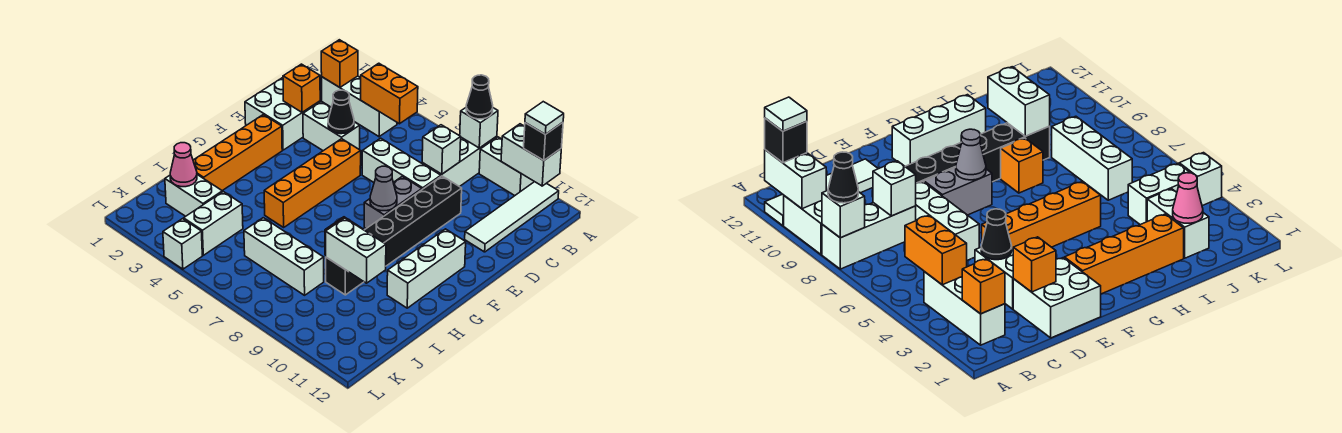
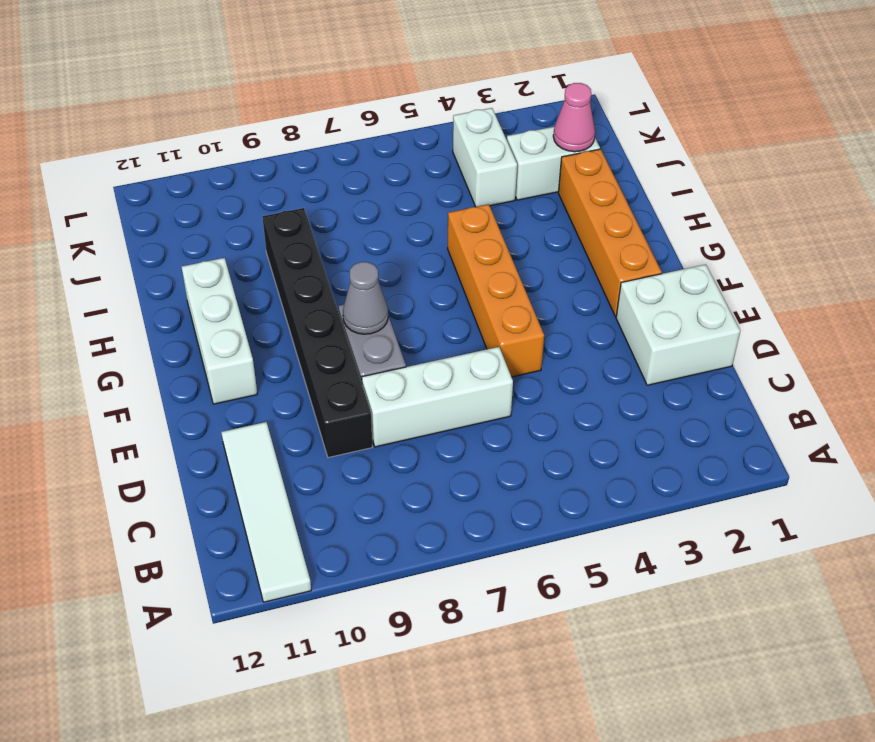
none -> white 1x3 brick [422,136,497,187]
none -> white 1x2 brick [479,137,534,196]
none -> white 1x3 brick [322,76,397,137]
none -> white 1x2 brick [303,102,360,151]

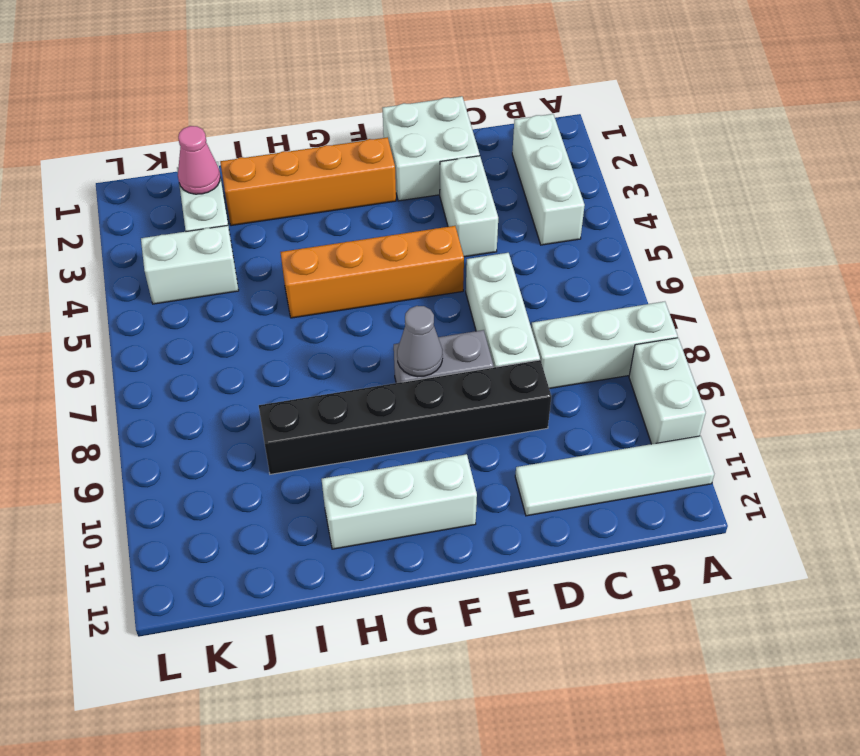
none -> orange 1x1 brick [1001,138,1043,193]
none -> white 1x3 brick [244,218,324,295]
none -> white 1x1 brick [163,219,202,269]
none -> white 1x1 brick [460,108,498,148]

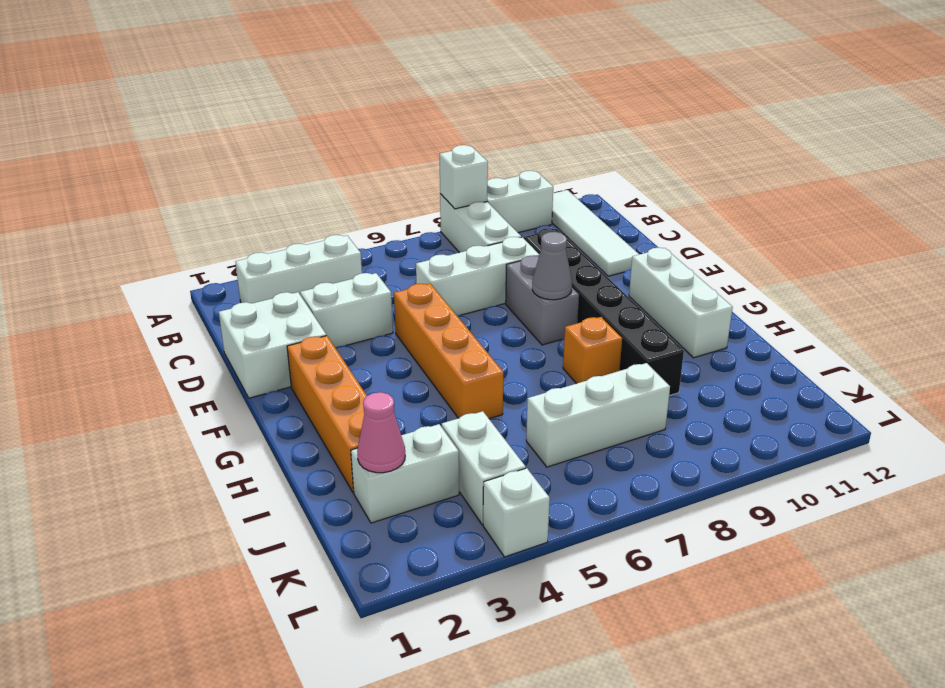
none -> white 1x2 brick [501,124,561,186]
none -> orange 1x1 brick [321,40,358,87]
none -> orange 1x2 brick [361,63,418,124]
none -> white 1x1 brick [422,125,461,174]

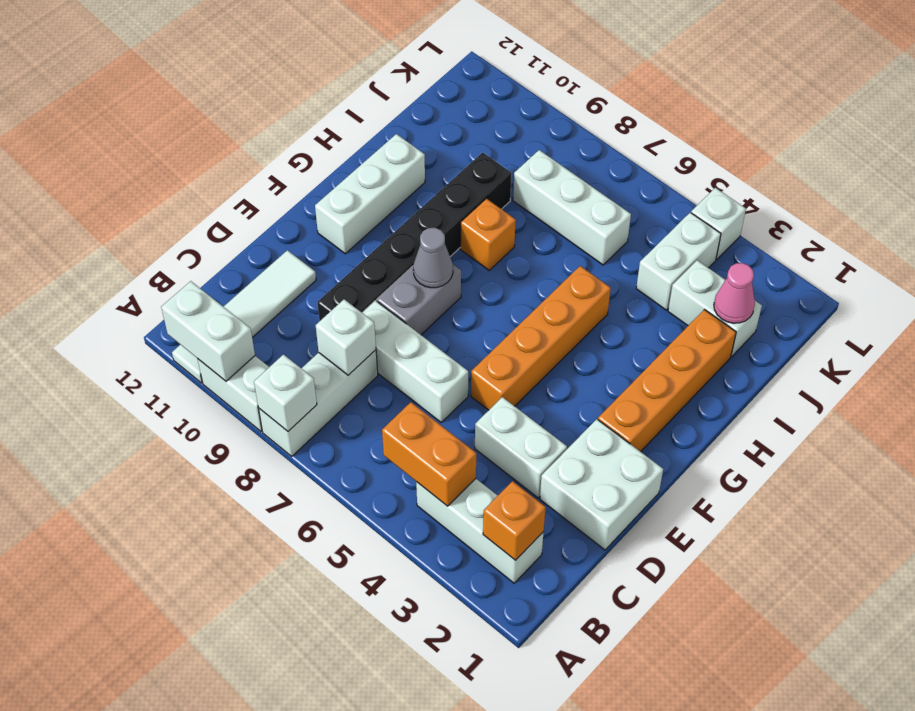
none -> orange 1x1 brick [283,64,320,112]
none -> black 1x1 cone [328,90,354,134]
none -> white 1x2 brick [326,218,386,283]
none -> black 1x1 cone [466,75,493,119]

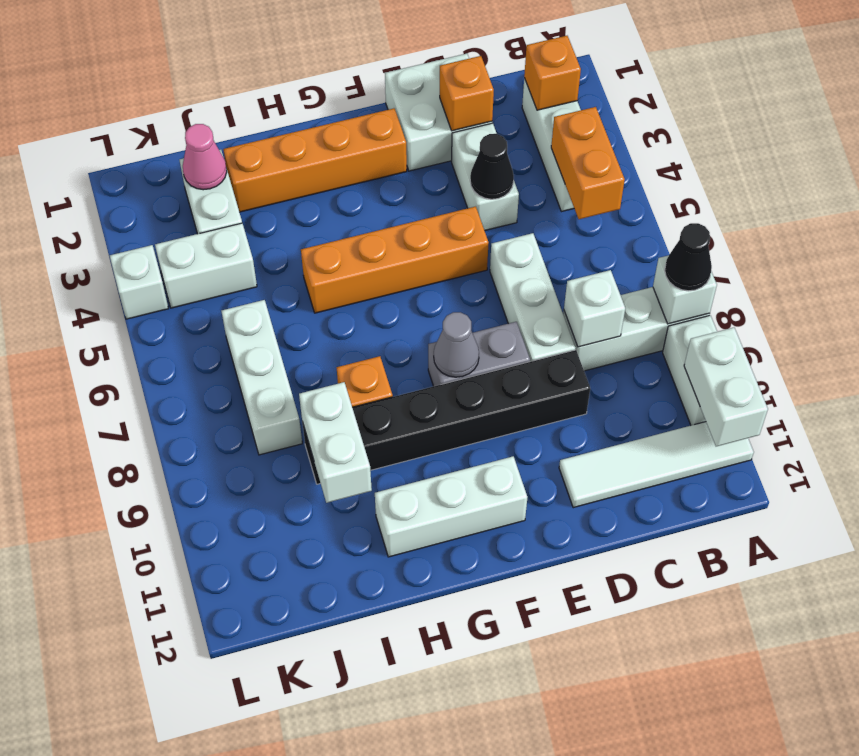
none -> black 1x1 brick [524,123,563,160]
none -> white 1x1 tile [525,102,564,134]

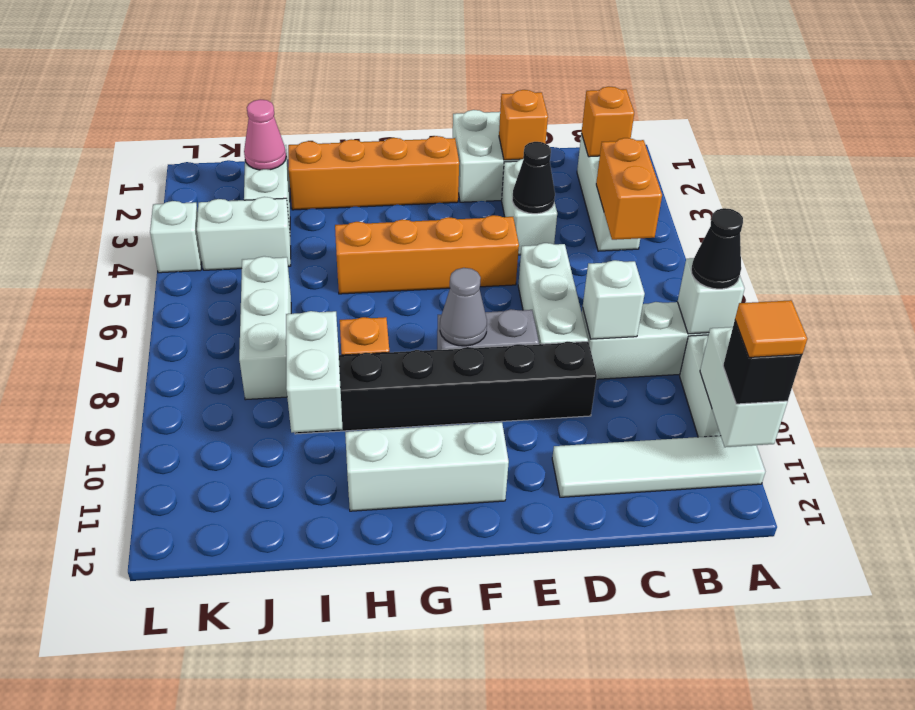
orange 1x1 tile [735,300,807,357] -> white 1x1 tile [525,102,564,134]

